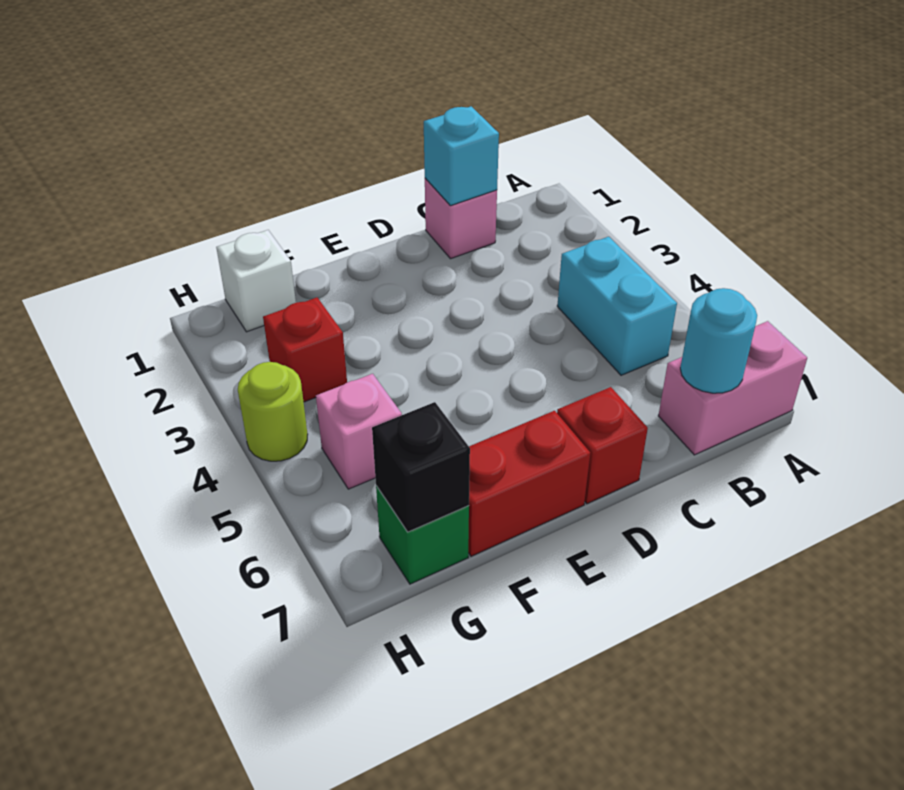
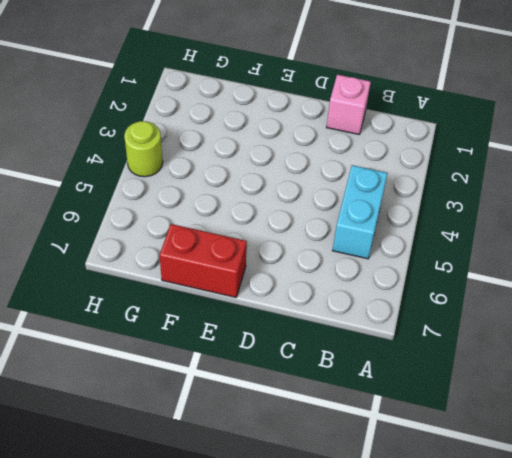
none -> pink 1x2 brick [658,321,807,455]
none -> red 1x1 brick [557,387,648,504]
none -> white 1x1 brick [216,230,296,332]

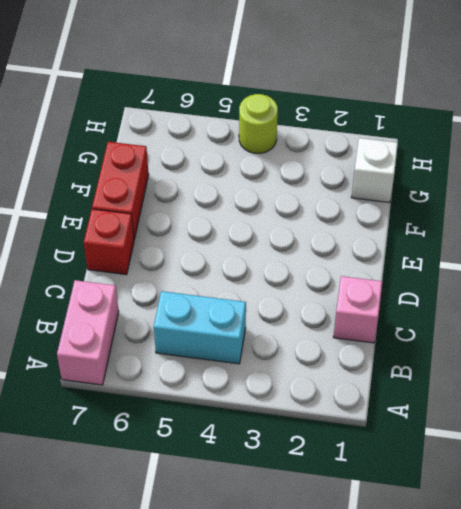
none -> red 1x1 brick [263,298,347,402]
none -> pink 1x1 brick [316,374,402,489]
none -> green 1x1 brick [376,486,469,584]

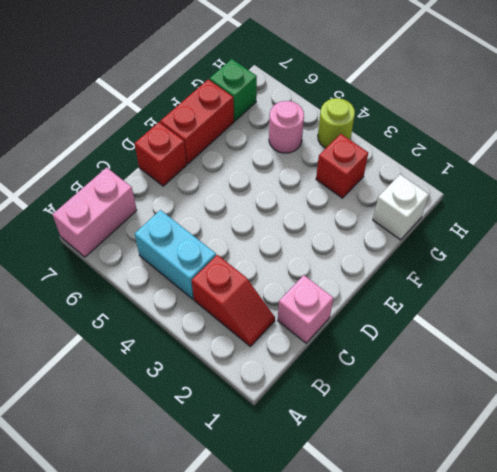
red 1x2 slope [192,255,275,346] -> none
pink 1x1 round brick [269,101,304,153] -> pink 1x1 brick [316,374,402,489]
none -> cyan 1x1 round brick [680,288,757,393]
none -> cyan 1x1 brick [424,106,499,206]
none -> black 1x1 brick [372,402,470,532]

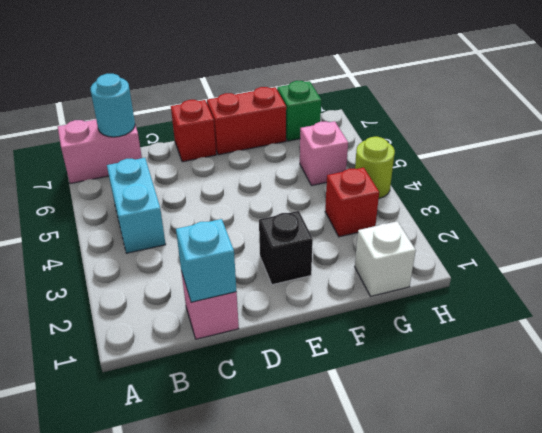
black 1x1 brick [259,211,313,285] -> black 1x1 brick moved to [372,402,470,532]

